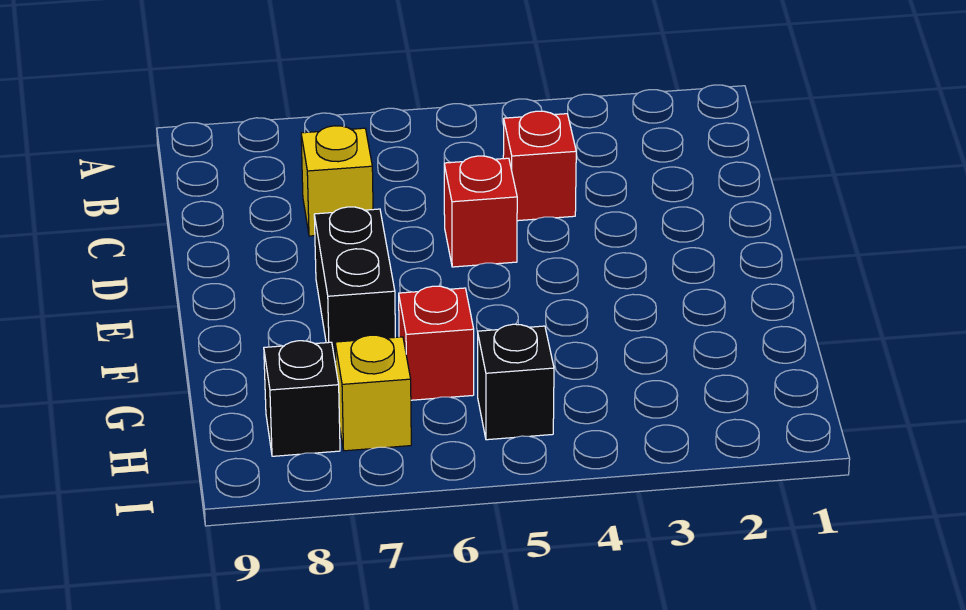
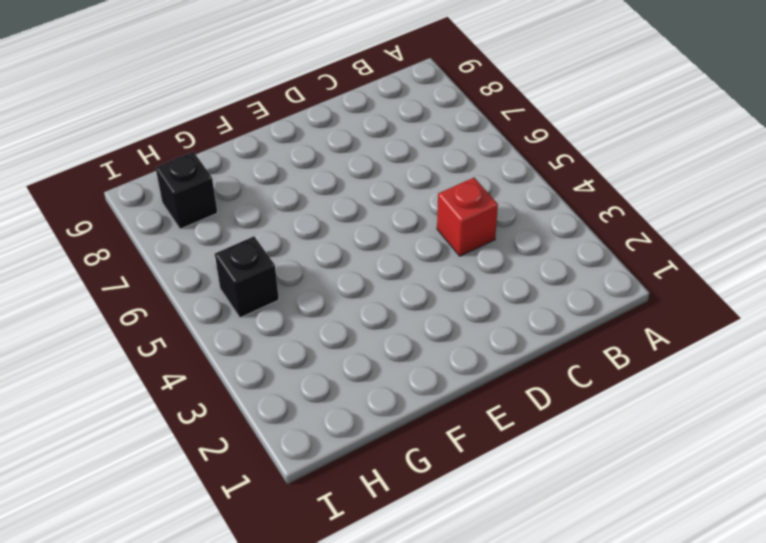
none -> yellow 1x1 brick [301,126,373,236]
none -> red 1x1 brick [444,156,517,267]

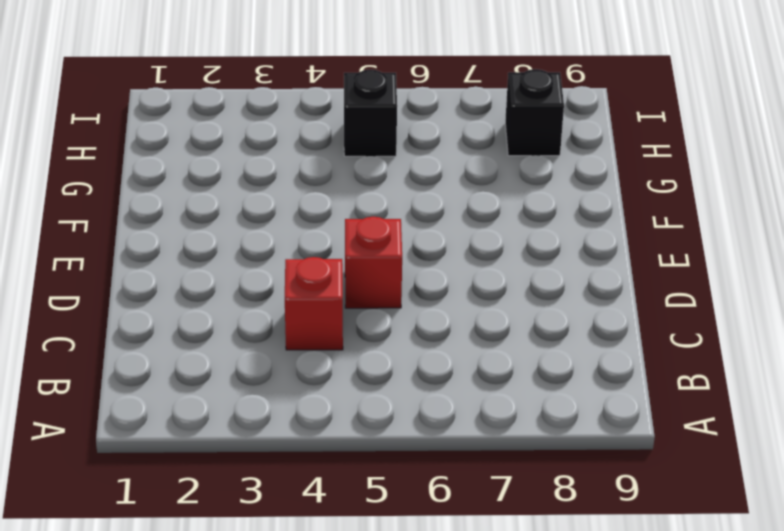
none -> yellow 1x1 brick [301,126,373,236]
none -> black 1x2 brick [314,207,395,362]

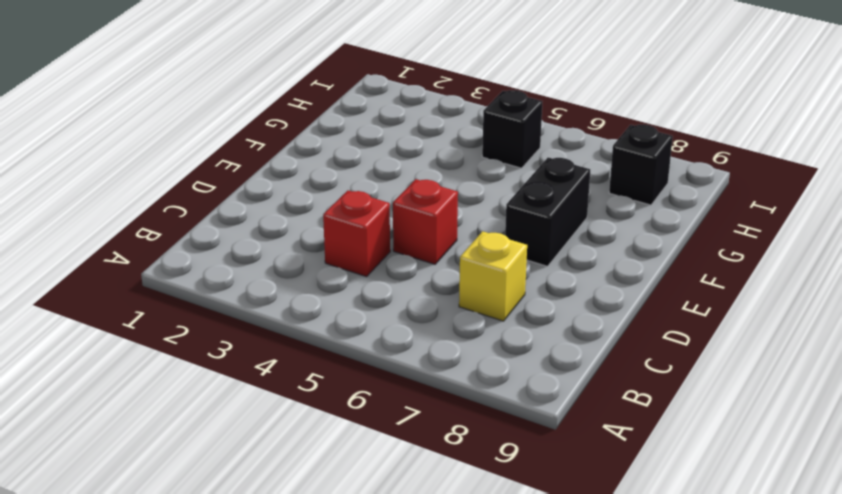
none -> red 1x1 brick [399,286,474,400]
none -> yellow 1x1 brick [335,335,411,451]

